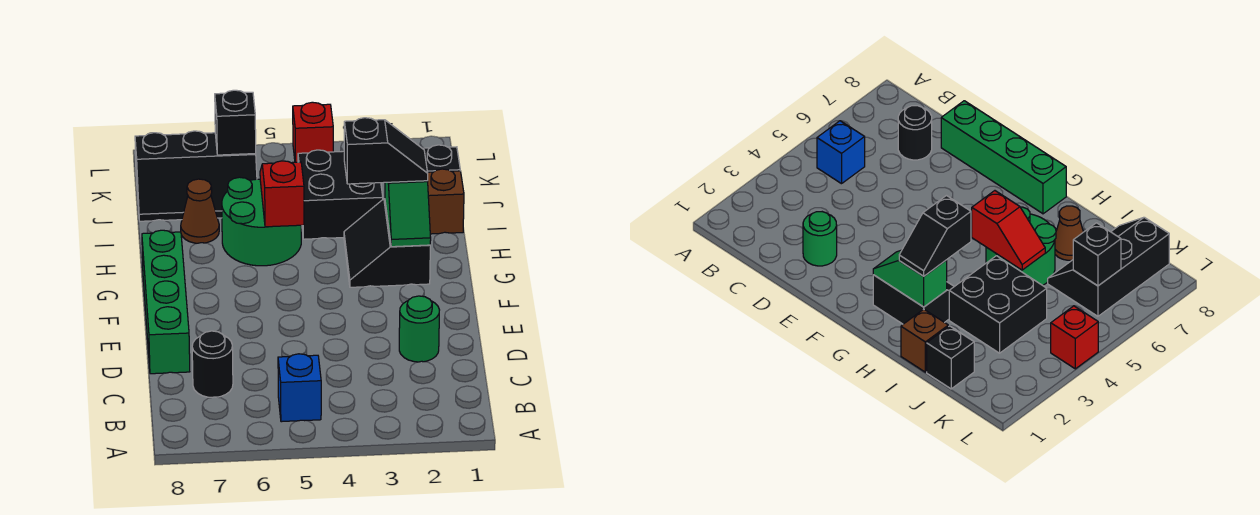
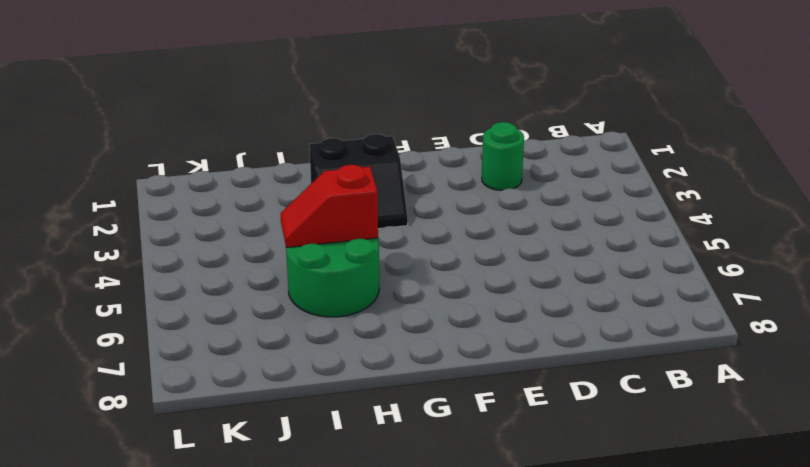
none -> blue 1x1 brick [278,354,321,422]
none -> black 1x1 round brick [192,331,233,397]
none -> green 1x4 brick [142,230,190,374]

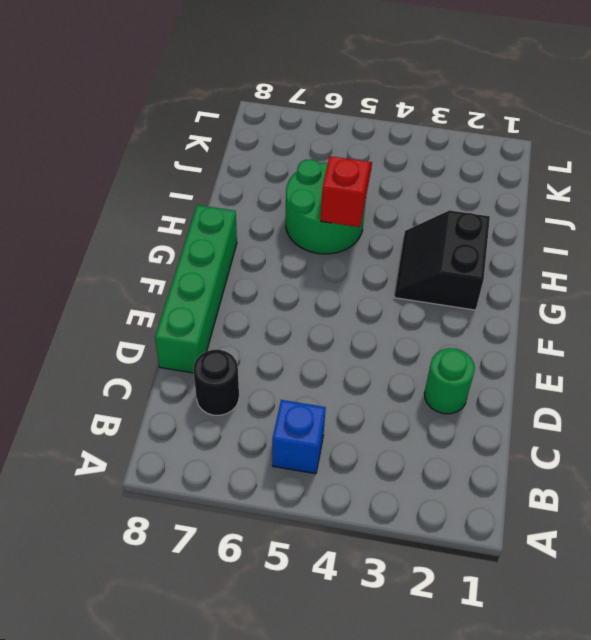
none -> brown 1x1 brick [428,169,464,234]
none -> black 2x2 brick [298,150,383,239]
none -> brown 1x1 cone [181,179,219,243]

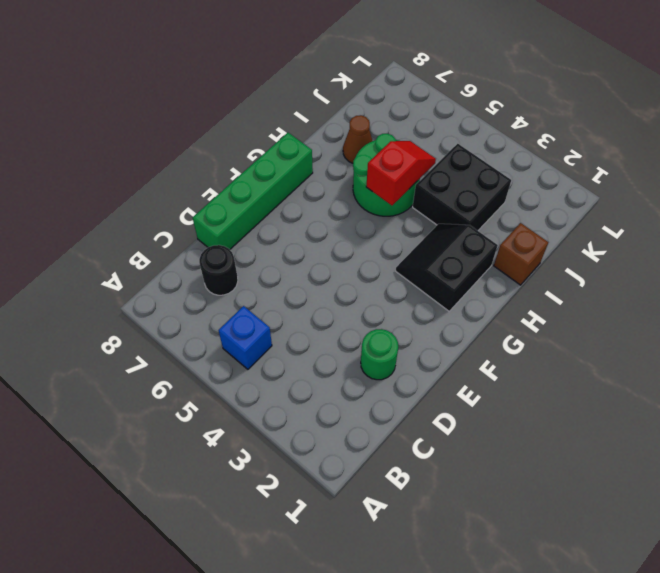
none -> black 1x1 brick [422,145,460,172]
none -> black 2x3 slope [135,131,257,221]
none -> red 1x1 brick [293,102,333,162]

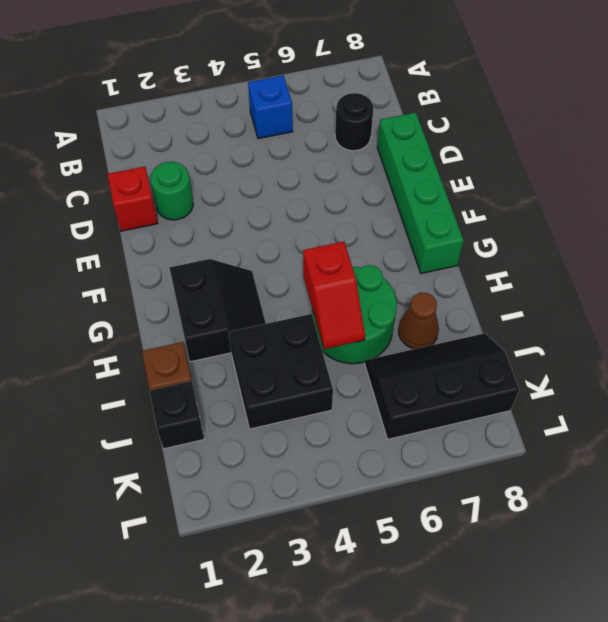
red 1x1 brick [107,166,158,231] -> red 1x1 brick moved to [293,102,333,162]
none -> green 1x2 slope [385,181,431,247]
none -> black 1x1 brick [215,90,256,155]
none -> black 1x2 slope [344,118,428,184]

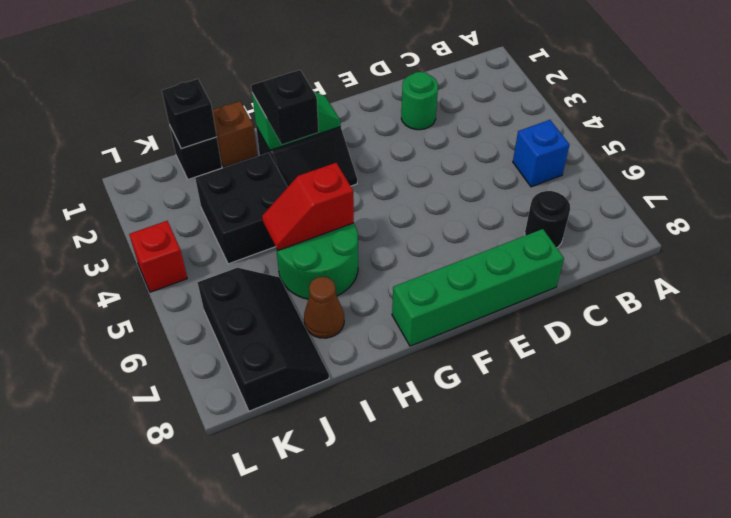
black 1x1 brick [162,79,217,149] -> black 1x1 brick moved to [215,90,256,155]

